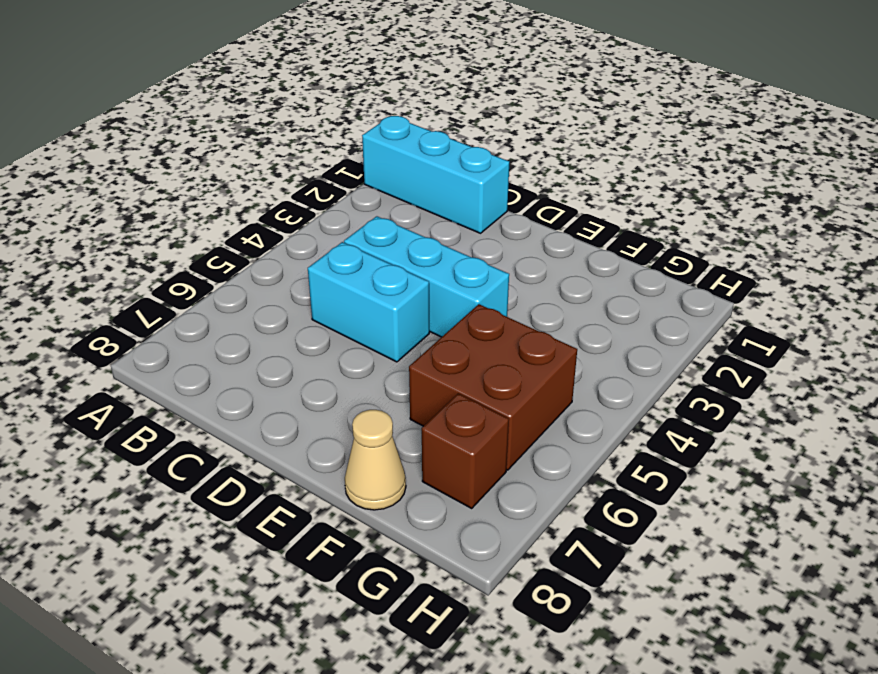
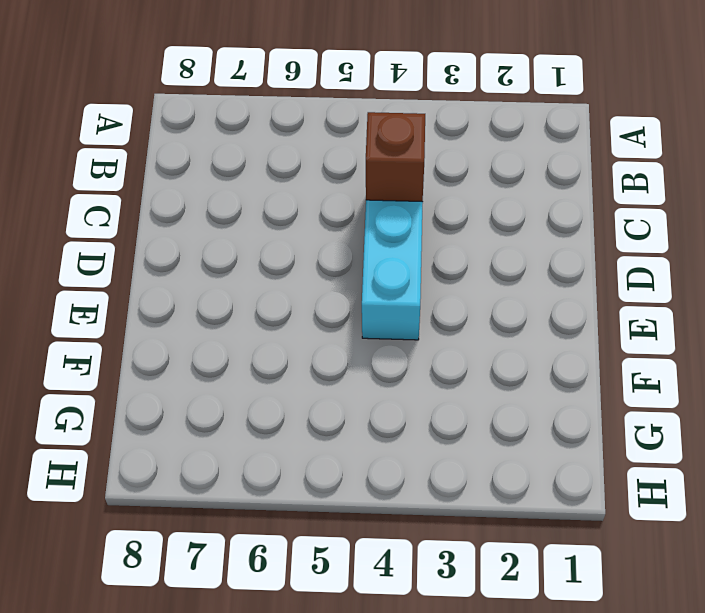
brown 1x1 brick [366,112,425,202] -> brown 1x1 brick moved to [422,393,509,508]
none -> cyan 1x3 brick [362,116,509,233]
none -> cyan 1x2 brick [308,242,429,362]

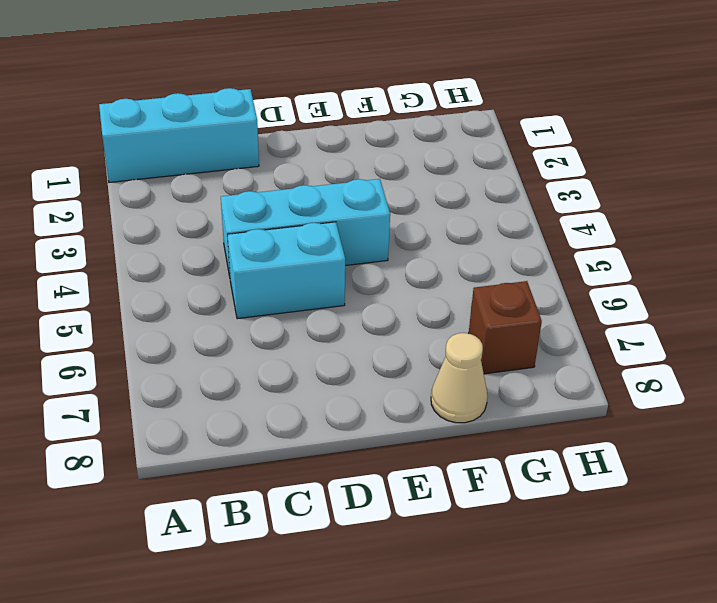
none -> brown 2x2 brick [409,304,577,470]

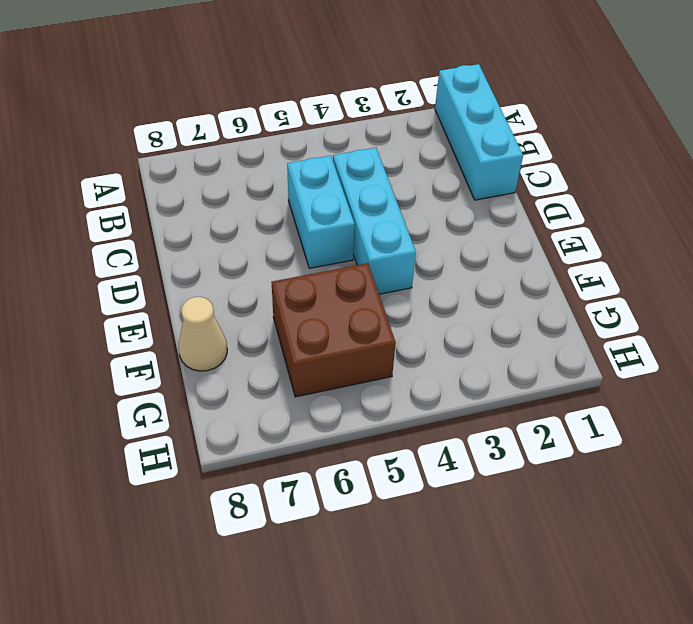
none -> brown 1x1 brick [422,393,509,508]

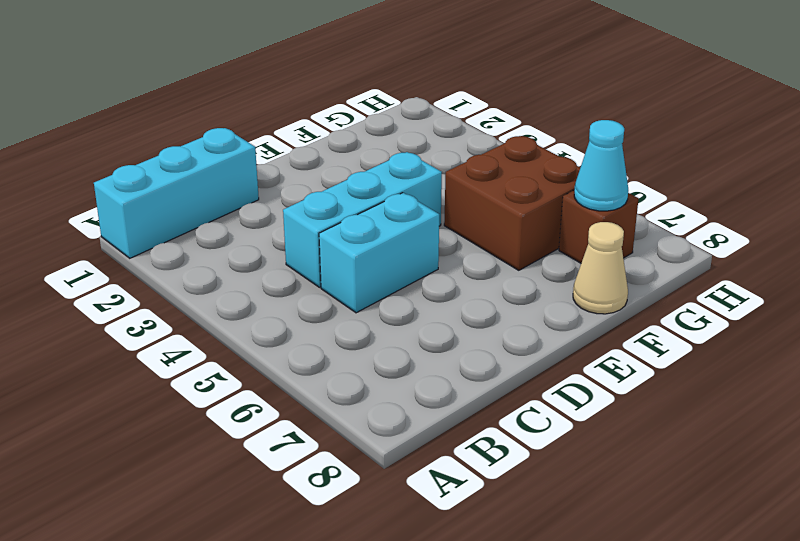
cyan 1x1 cone [574,120,628,211] -> none

